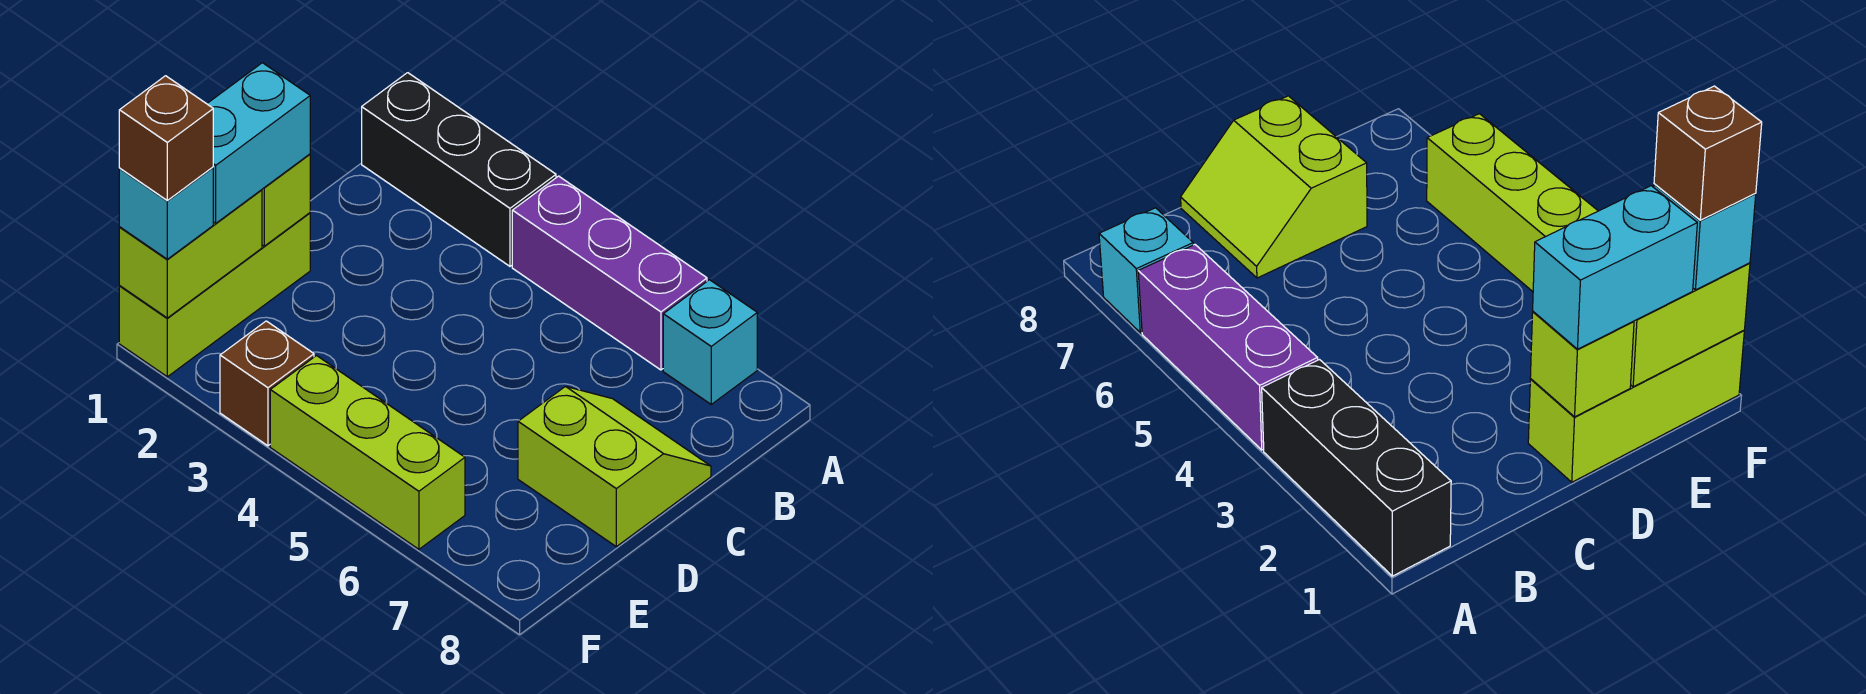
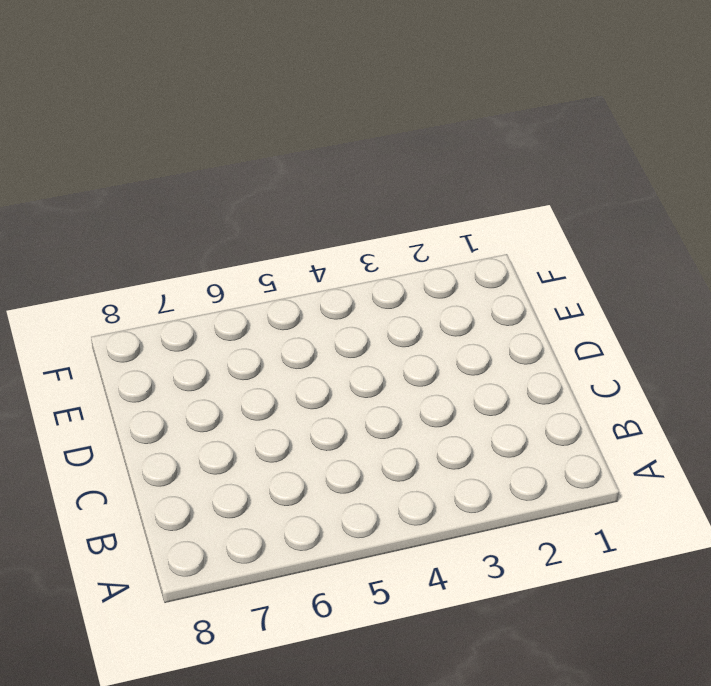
none -> black 1x3 brick [362,73,556,266]
none -> purple 1x3 brick [512,176,707,370]
none -> cyan 1x1 brick [663,280,757,404]

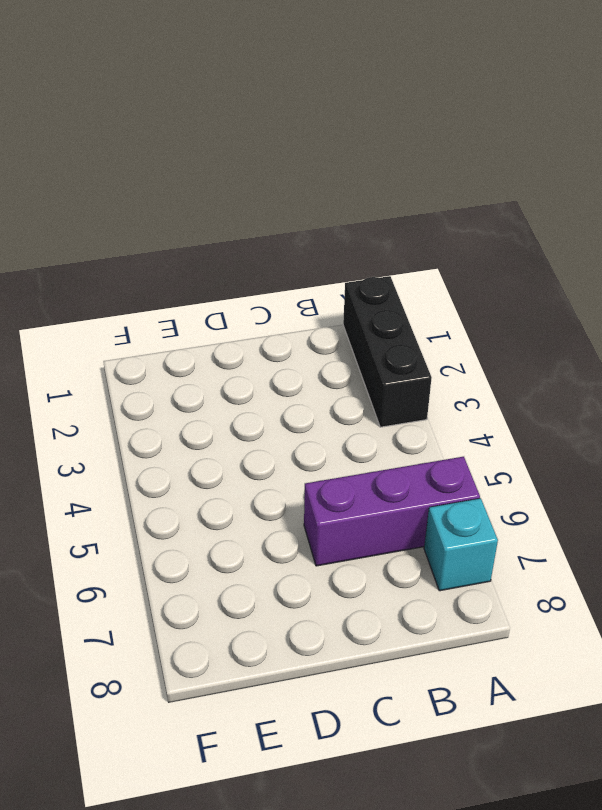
purple 1x3 brick [304,457,480,566] -> purple 1x3 brick turned to [512,176,707,370]
none -> lime 2x2 slope [518,386,711,547]
none -> lime 1x3 brick [119,213,310,377]
none -> brown 1x1 brick [220,321,314,446]

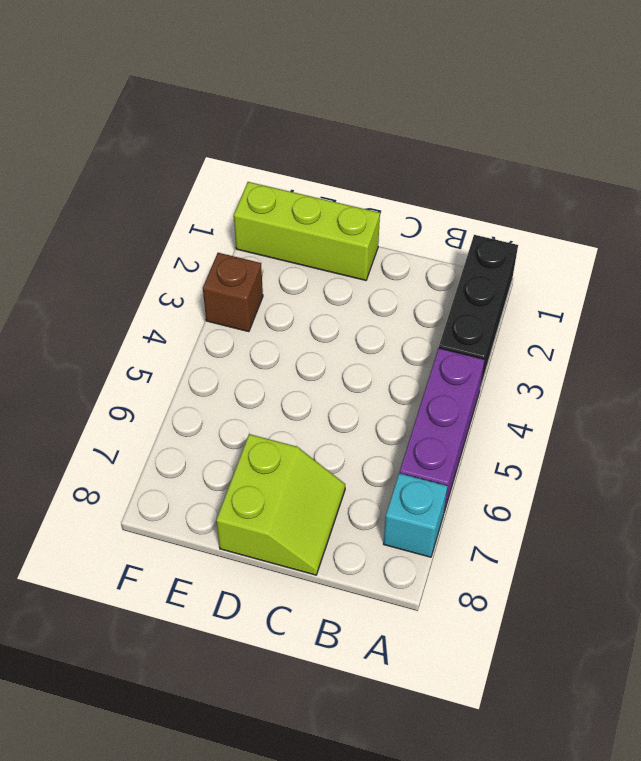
none -> lime 1x3 brick [270,356,465,549]
none -> lime 1x1 brick [262,154,310,246]
none -> lime 1x2 brick [119,190,262,318]

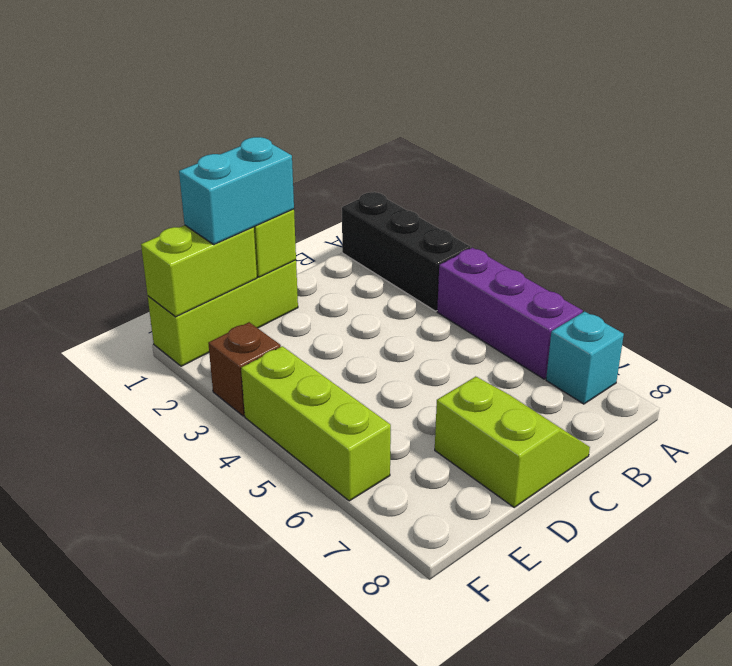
none -> cyan 1x1 brick [119,167,213,259]
none -> brown 1x1 brick [119,76,213,200]

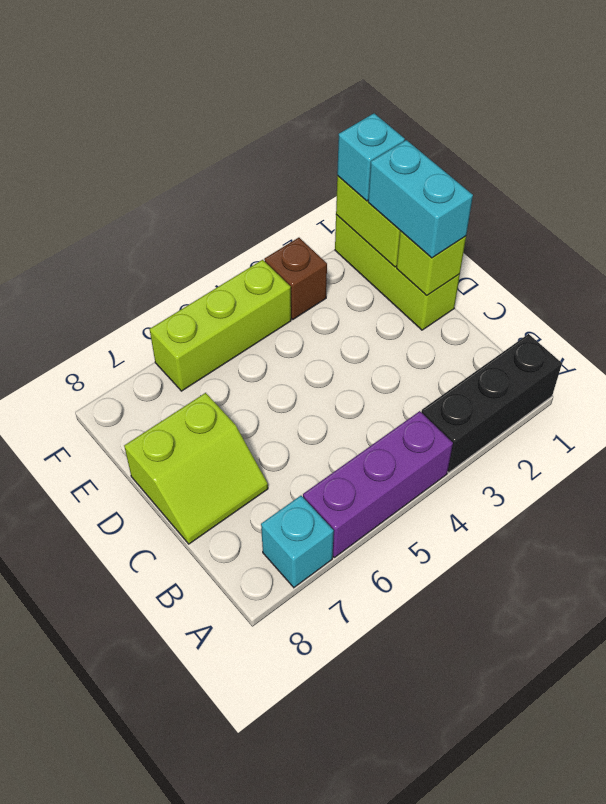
none -> brown 1x1 brick [119,76,213,200]

